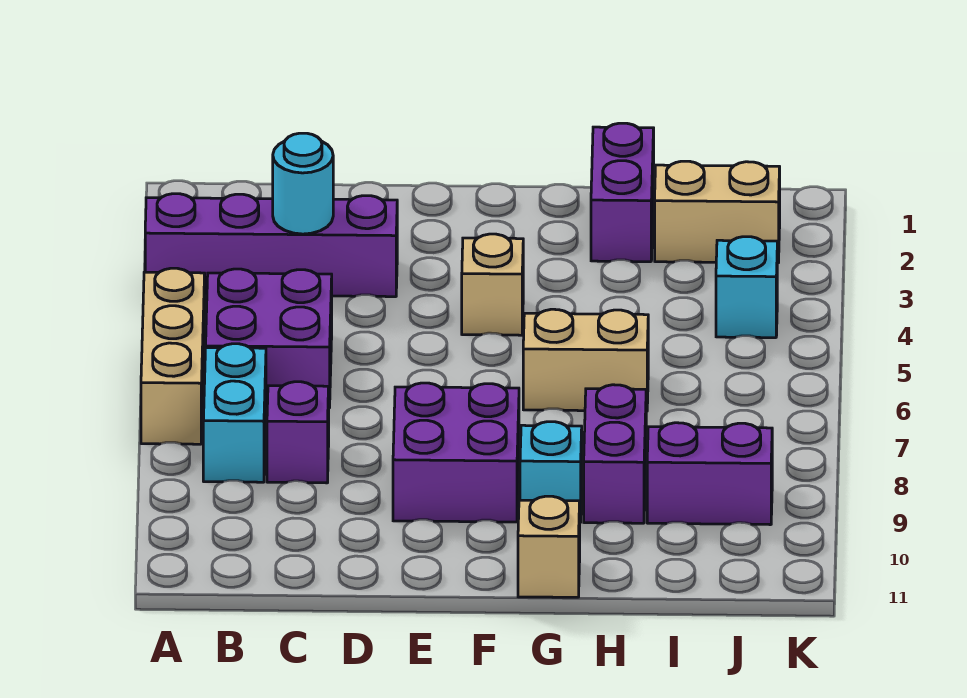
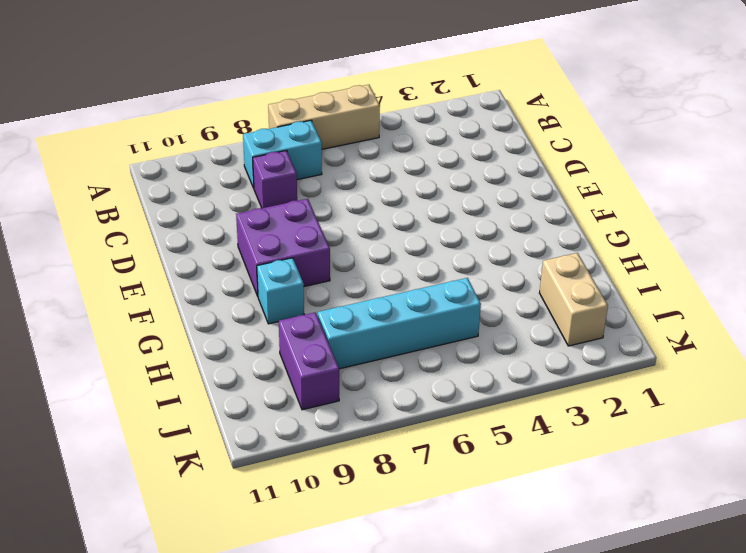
cyan 1x4 brick [318,278,481,369] -> none
none -> purple 1x4 brick [145,194,397,297]
none -> purple 2x2 brick [206,269,332,408]
none -> tan 1x1 brick [462,234,523,335]

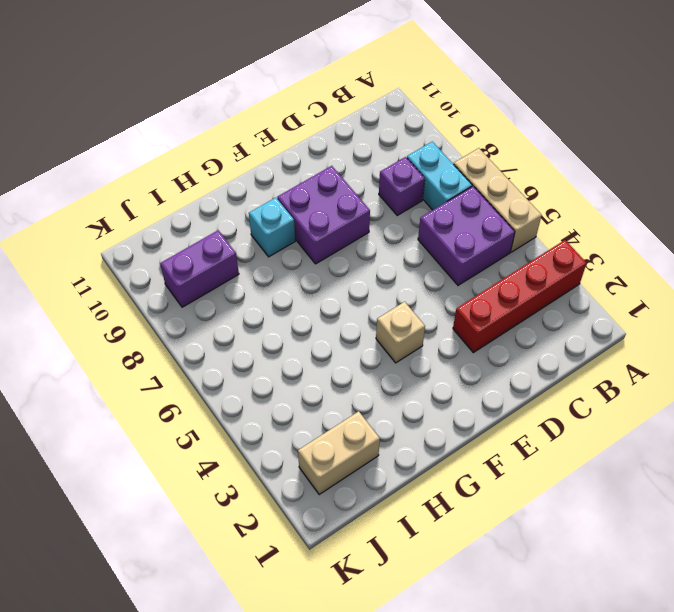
red 1x4 brick [453,240,587,353] -> purple 1x4 brick [145,194,397,297]
none -> tan 1x2 brick [523,309,648,411]
none -> tan 1x1 brick [518,496,580,597]
none -> purple 1x2 brick [591,123,654,262]

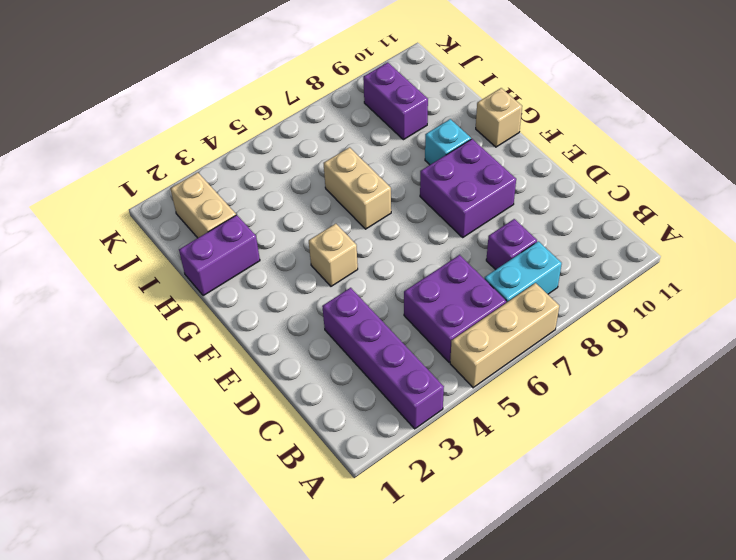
none -> purple 1x2 brick [584,385,646,523]
none -> cyan 1x1 brick [716,237,777,338]
none -> cyan 1x1 round brick [273,133,333,234]

